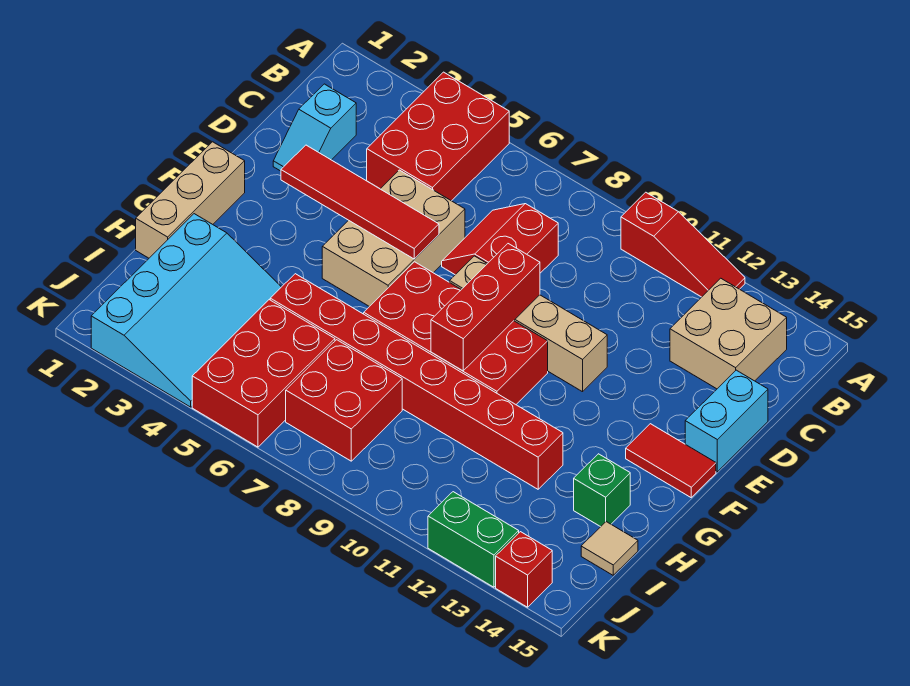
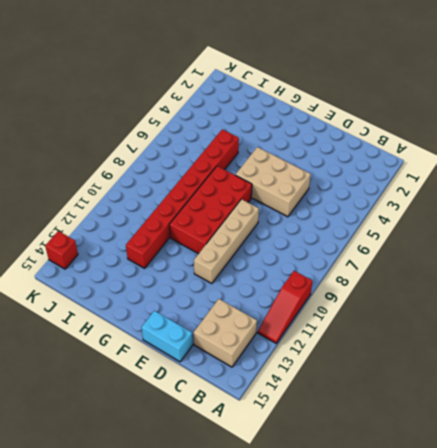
none -> red 2x3 brick [367,72,509,201]
none -> cyan 1x2 slope [273,84,356,171]
none -> red 2x2 slope [442,204,558,275]

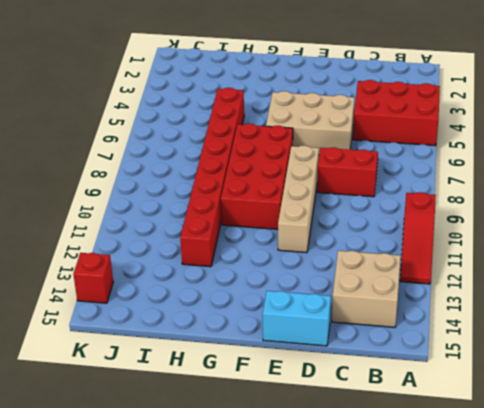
none -> cyan 1x2 slope [273,84,356,171]
none -> tan 1x3 brick [136,142,245,258]
none -> red 1x2 tile [626,424,716,497]

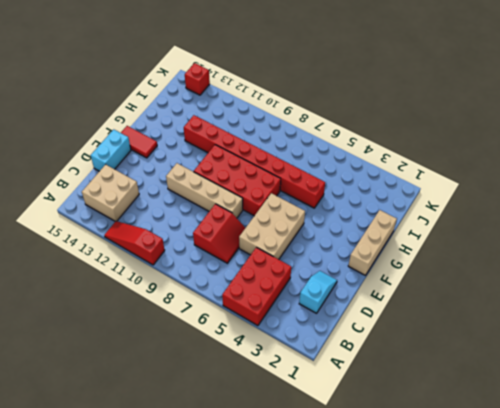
none -> cyan 3x4 slope [91,214,281,407]
none -> green 1x1 brick [574,454,630,527]
none -> red 2x3 brick [192,300,335,447]

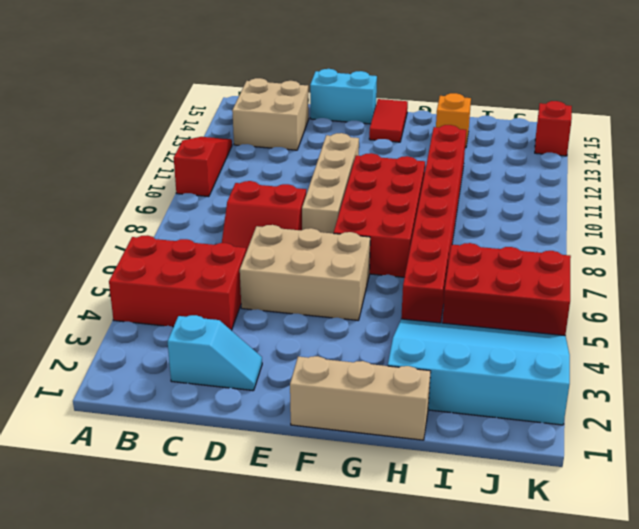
orange 1x1 brick [436,93,471,148] -> green 1x1 brick [574,454,630,527]
none -> red 2x2 brick [286,340,402,461]
none -> tan 1x1 tile [581,522,638,575]
none -> green 1x2 brick [428,492,519,587]

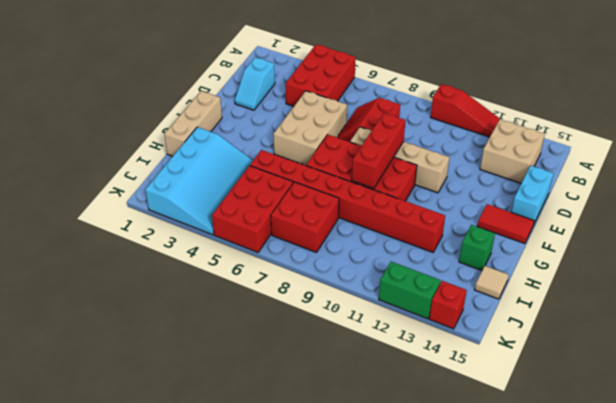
none -> red 1x4 tile [281,145,439,259]

